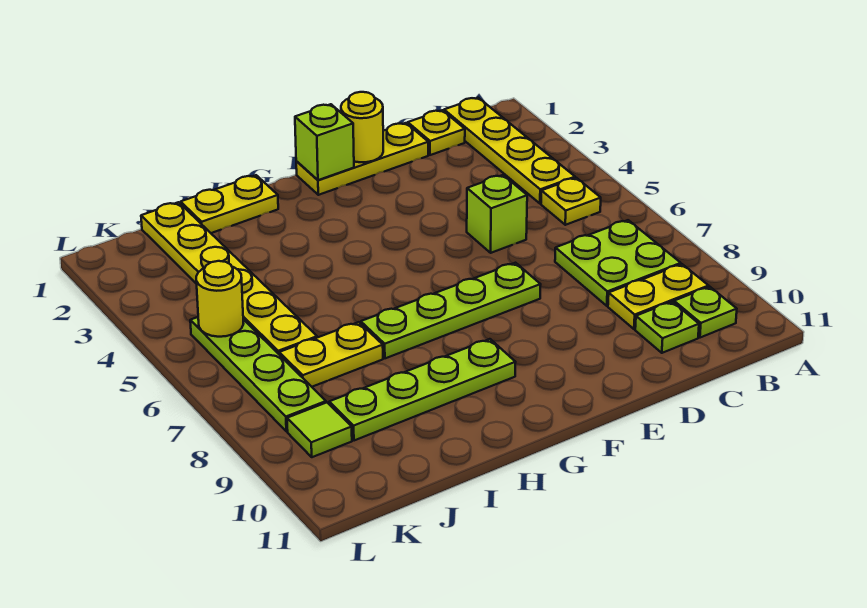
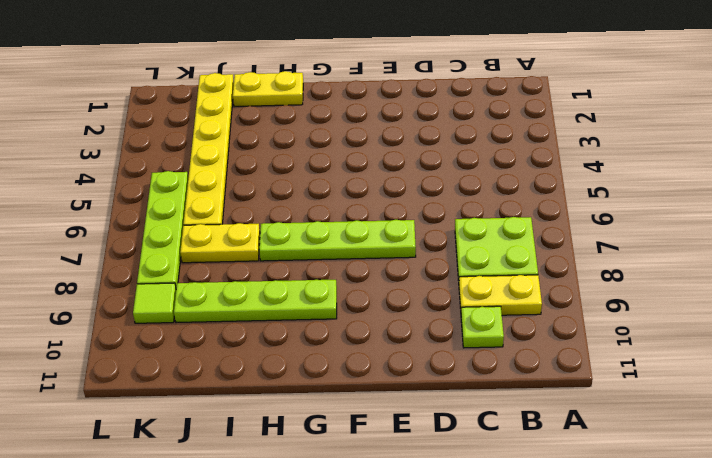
none -> yellow 1x4 plate [444,98,575,204]
none -> yellow 1x1 plate [541,178,601,225]
none -> lime 1x1 plate [674,287,737,338]

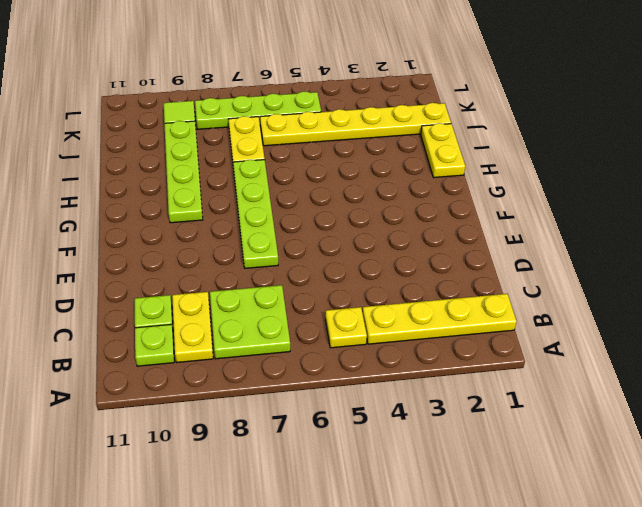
none -> yellow 1x1 plate [408,110,465,155]
none -> yellow 1x3 plate [296,123,428,195]
none -> lime 1x1 brick [467,175,527,253]

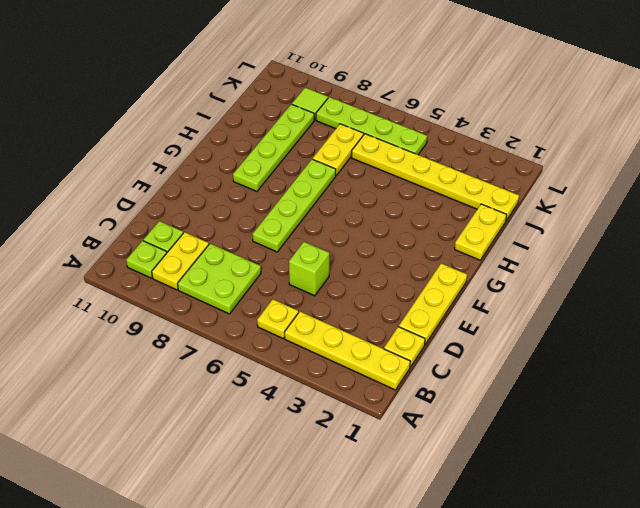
none -> yellow 1x1 round brick [341,92,383,162]
none -> lime 1x1 brick [295,104,354,180]
none -> yellow 1x1 round brick [196,261,244,337]

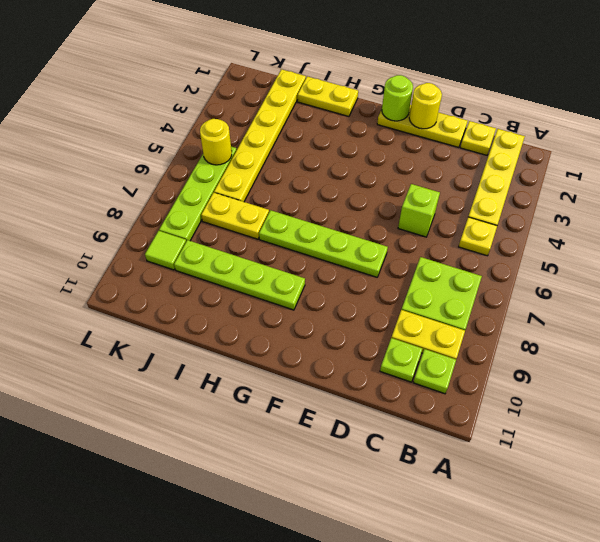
lime 1x1 round brick [382,75,413,121] -> lime 1x1 brick [295,104,354,180]

